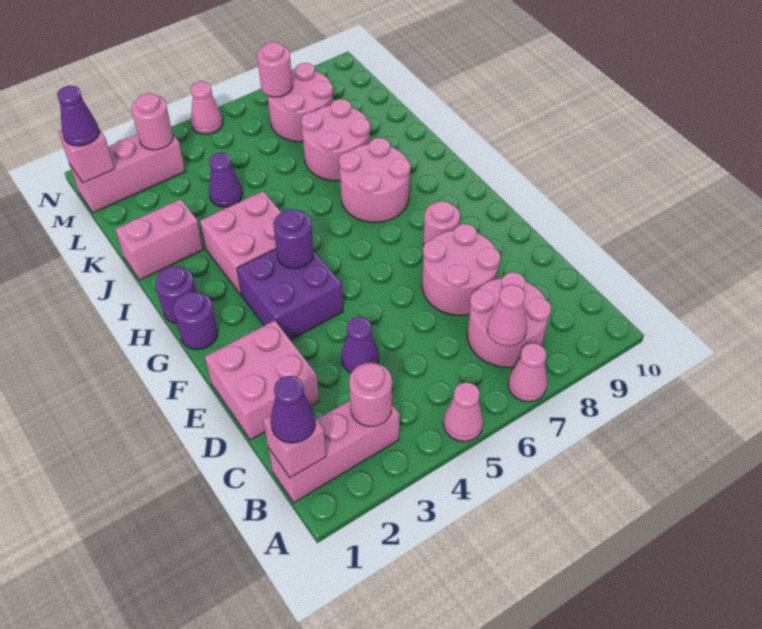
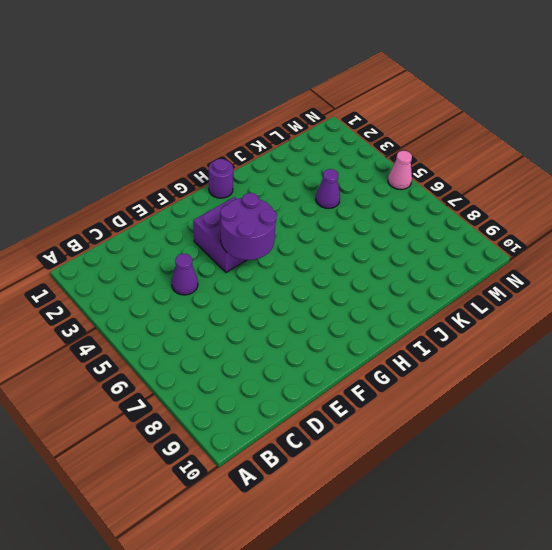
purple 2x2 round brick [220,193,277,260] -> purple 1x1 round brick [273,209,314,269]
none -> pink 1x1 cone [443,382,483,442]
none -> pink 1x1 cone [508,343,547,402]
none -> pink 1x3 brick [268,401,400,502]

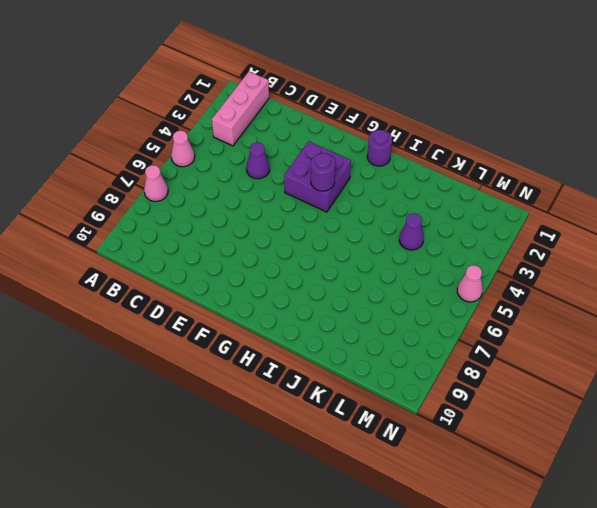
none -> pink 2x2 round brick [467,272,551,367]
none -> pink 2x2 brick [205,320,319,440]
none -> pink 2x2 round brick [422,224,501,315]

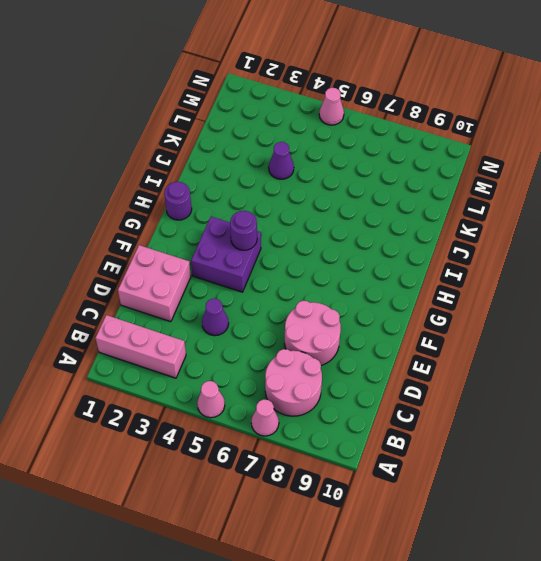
none -> pink 1x1 round brick [423,201,460,245]
none -> purple 1x1 round brick [174,292,218,350]
none -> pink 2x2 brick [200,191,282,295]

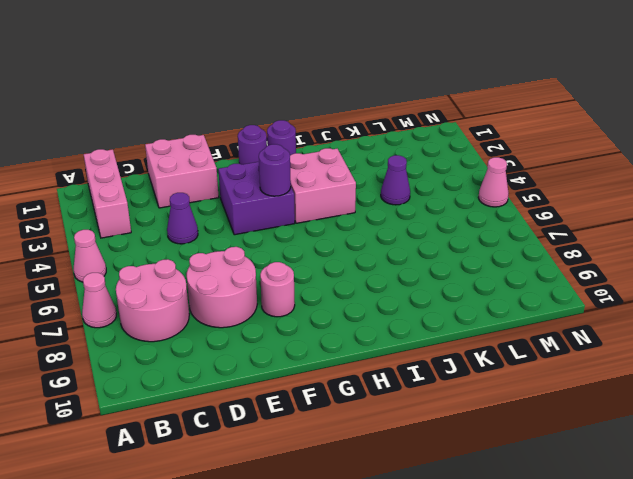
none -> pink 2x2 round brick [339,138,411,223]
none -> pink 1x2 brick [115,199,204,280]
none -> pink 2x2 round brick [301,99,370,181]

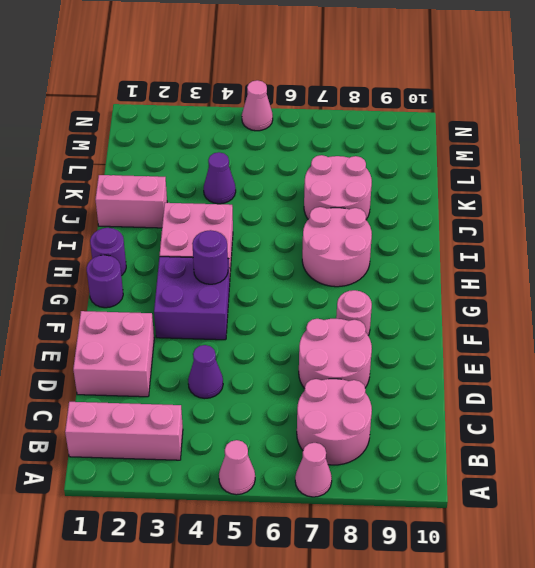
none -> pink 2x2 round brick [268,63,333,142]
none -> pink 1x3 brick [69,134,185,213]
none -> pink 1x1 brick [263,415,326,478]

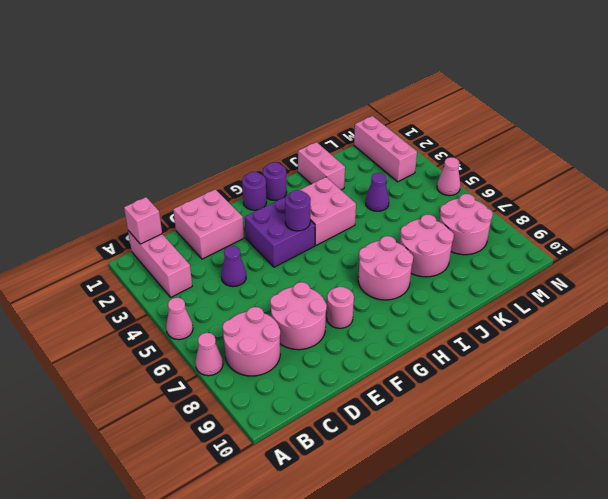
none -> pink 1x1 round brick [349,363,392,427]
none -> pink 1x1 cone [487,285,527,346]
none -> pink 1x1 brick [58,129,115,183]

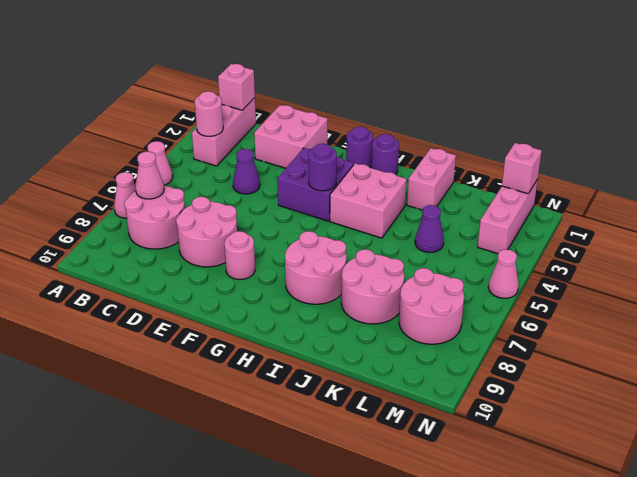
none -> pink 1x1 round brick [132,93,173,150]
none -> pink 1x1 round brick [257,42,293,97]
none -> purple 1x1 cone [271,376,316,443]

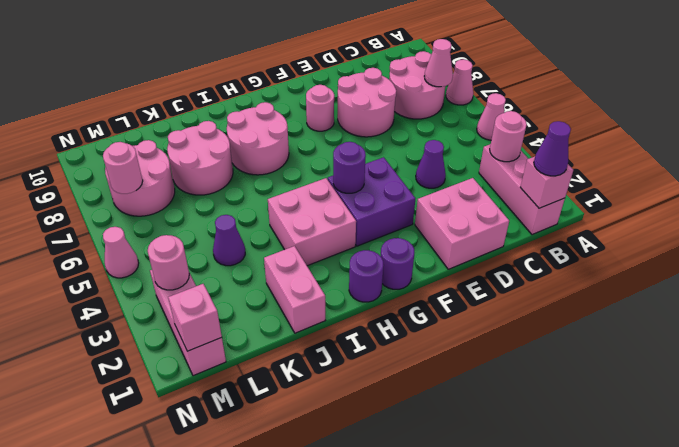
none -> purple 1x1 cone [57,86,99,146]

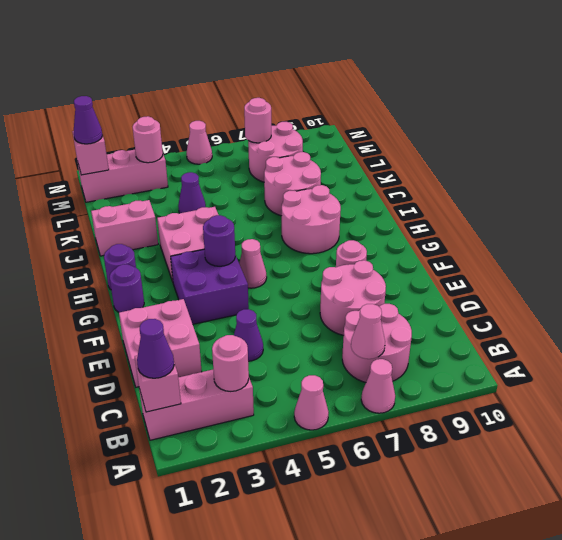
pink 1x1 cone [239,239,267,288] -> none

